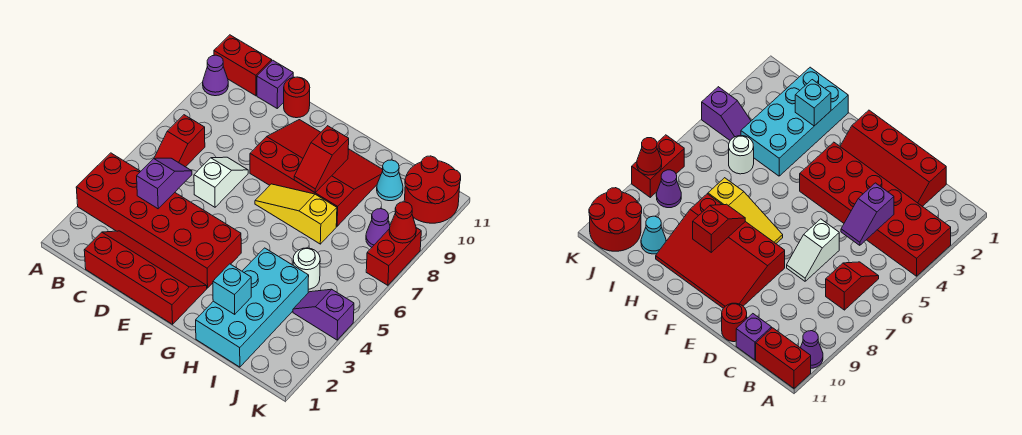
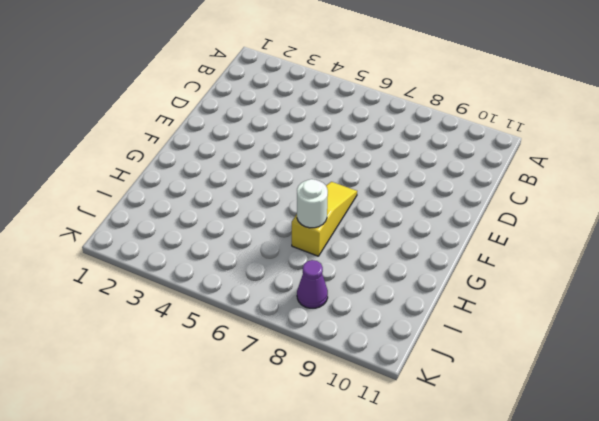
white 1x1 round brick [297,179,328,228] -> white 1x1 round brick moved to [293,248,320,289]
none -> red 2x6 brick [76,153,241,288]
none -> purple 1x1 cone [203,55,228,96]
none -> red 1x2 brick [214,35,272,96]

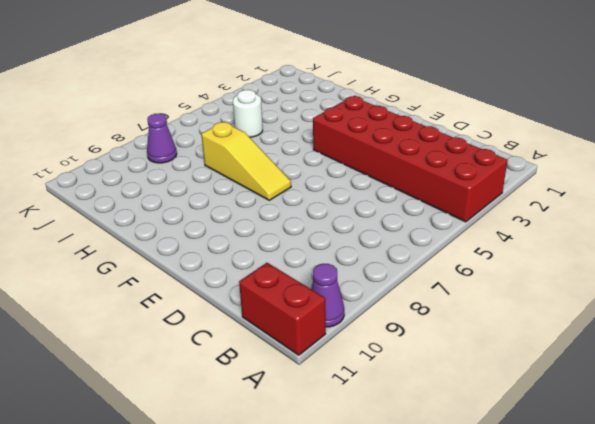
none -> red 1x2 slope [154,115,205,167]
none -> red 2x4 slope [84,231,207,324]
none -> purple 1x1 brick [257,60,293,108]

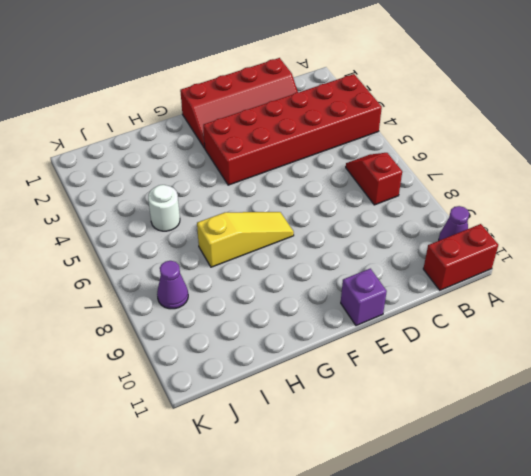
purple 1x1 brick [341,269,387,326] -> purple 1x1 brick moved to [257,60,293,108]
none -> white 1x2 slope [194,157,248,207]
none -> red 1x1 round brick [284,77,310,118]
none -> red 3x4 slope [250,120,383,226]

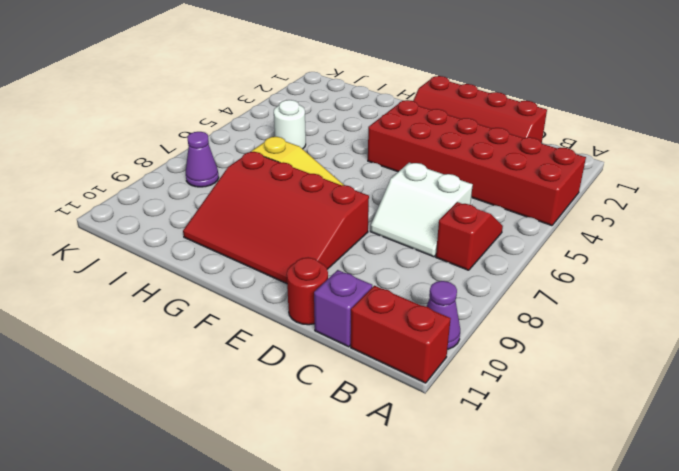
white 2x2 slope [370,163,473,257] -> white 1x2 slope [194,157,248,207]
none -> cyan 2x4 brick [196,248,309,367]
none -> cyan 1x1 cone [377,160,403,201]
none -> purple 1x2 slope [293,289,354,340]

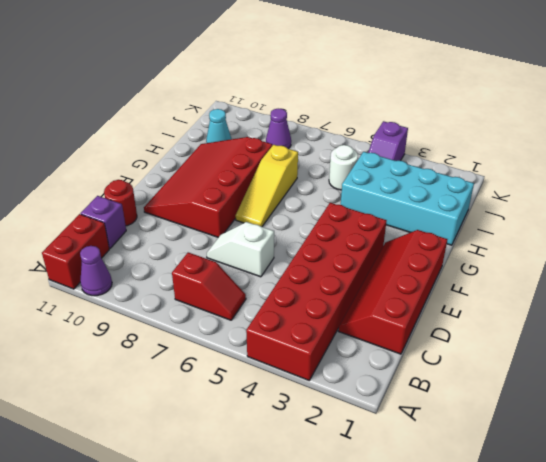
none -> red 2x2 round brick [404,156,461,223]
none -> red 1x2 brick [366,228,421,285]
none -> purple 1x2 slope [137,158,192,209]

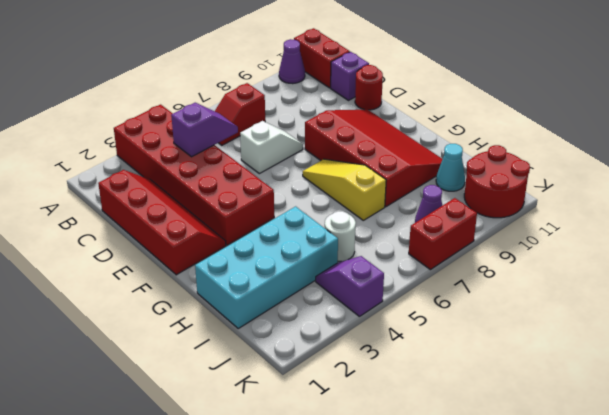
none -> red 1x2 slope [294,126,349,192]
none -> cyan 1x1 brick [213,264,251,314]
none -> red 1x1 cone [389,202,416,243]

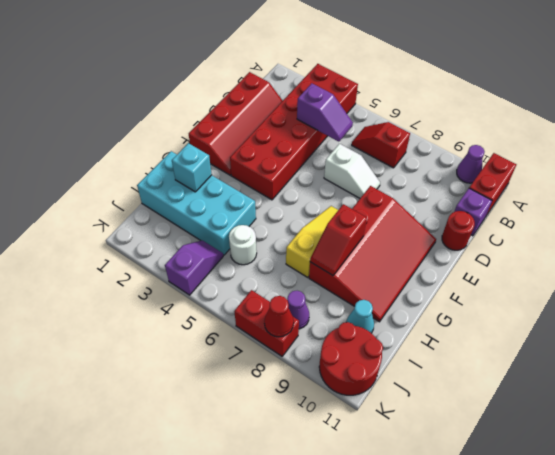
red 1x2 slope [310,204,367,275] -> red 1x2 slope turned to [294,126,349,192]

